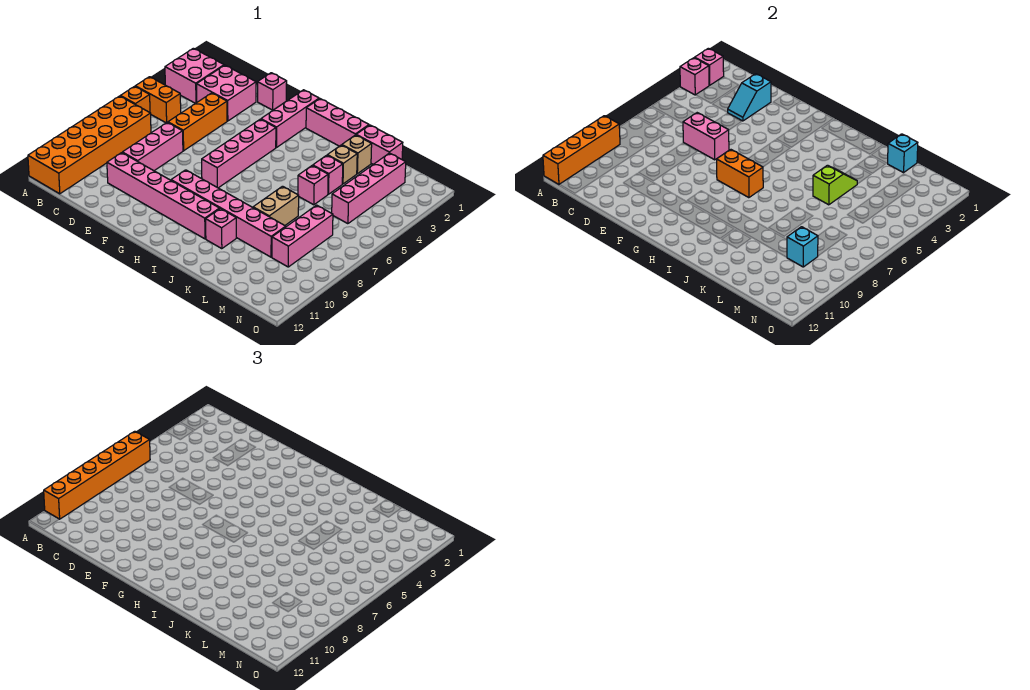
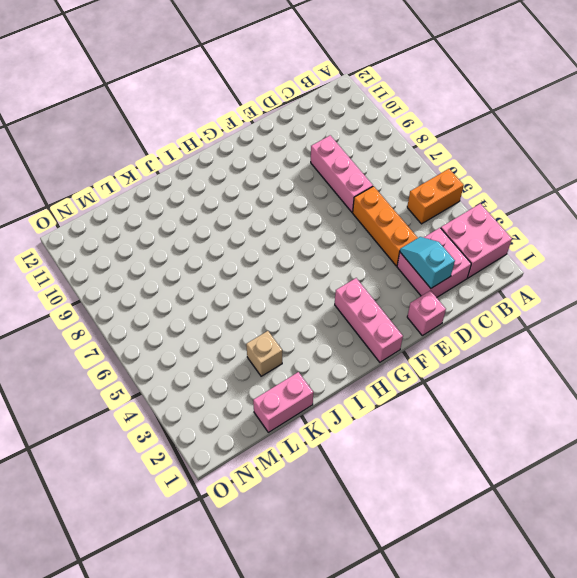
none -> orange 1x1 brick [121,86,150,112]
none -> orange 2x6 brick [28,96,151,194]
none -> pink 1x6 brick [107,153,219,239]
none -> pink 1x4 brick [202,119,276,188]

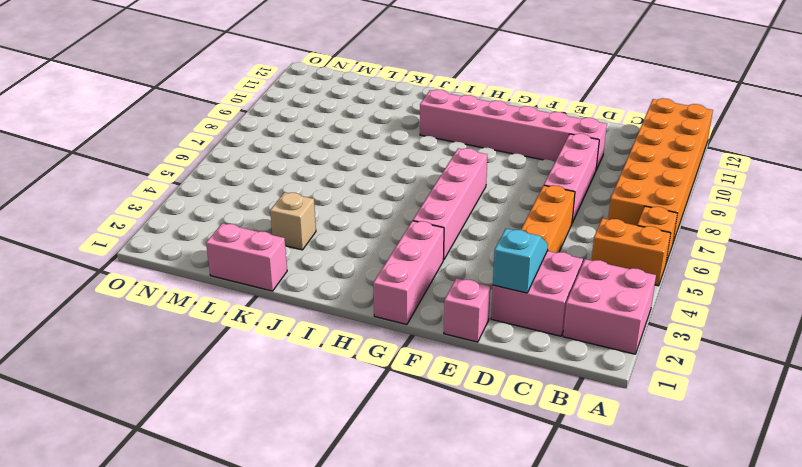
none -> pink 1x6 brick [171,170,286,257]
none -> pink 1x3 brick [306,99,369,146]
none -> pink 1x1 brick [206,209,236,249]
none -> tan 1x1 brick [342,135,372,174]

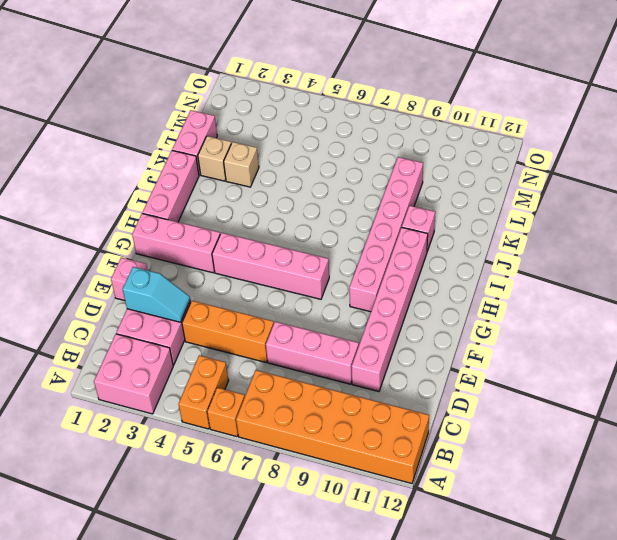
none -> pink 1x1 brick [313,155,343,194]
none -> pink 1x1 brick [298,165,328,205]
none -> tan 1x2 brick [253,186,299,225]
none -> pink 1x4 brick [332,153,406,224]

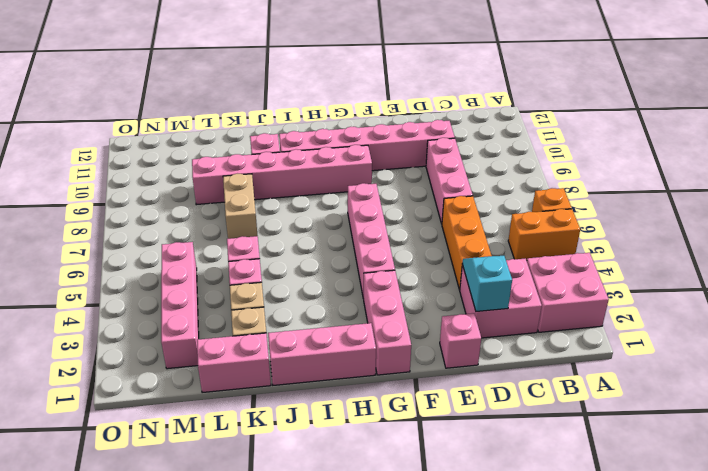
none -> orange 2x6 brick [28,96,151,194]
none -> pink 1x3 brick [272,205,333,267]
none -> pink 1x1 brick [695,48,724,85]
none -> pink 1x1 brick [680,58,709,95]

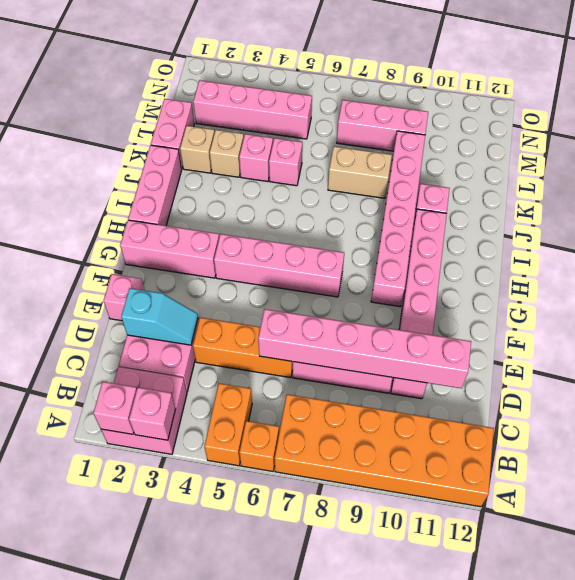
pink 1x6 brick [258,309,471,388] -> pink 1x2 brick [683,113,729,160]
none -> orange 1x4 brick [543,116,620,184]
none -> orange 1x2 brick [717,150,763,198]
none -> lime 1x2 slope [813,165,857,205]
none -> cyan 1x1 brick [888,134,918,173]

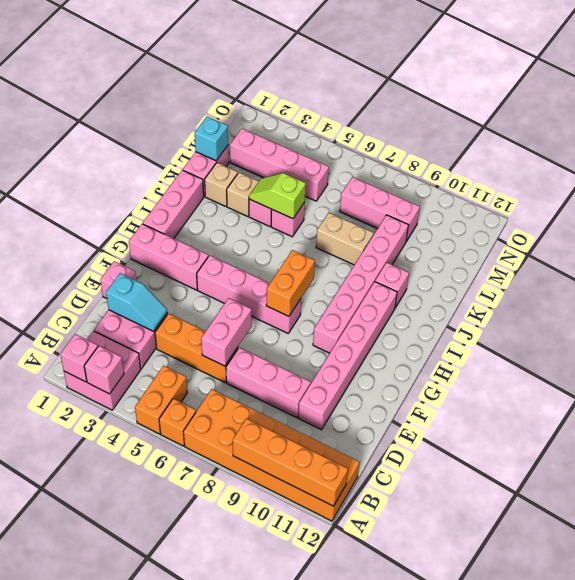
none -> cyan 1x1 brick [787,227,818,267]
none -> orange 1x6 brick [44,431,150,519]

